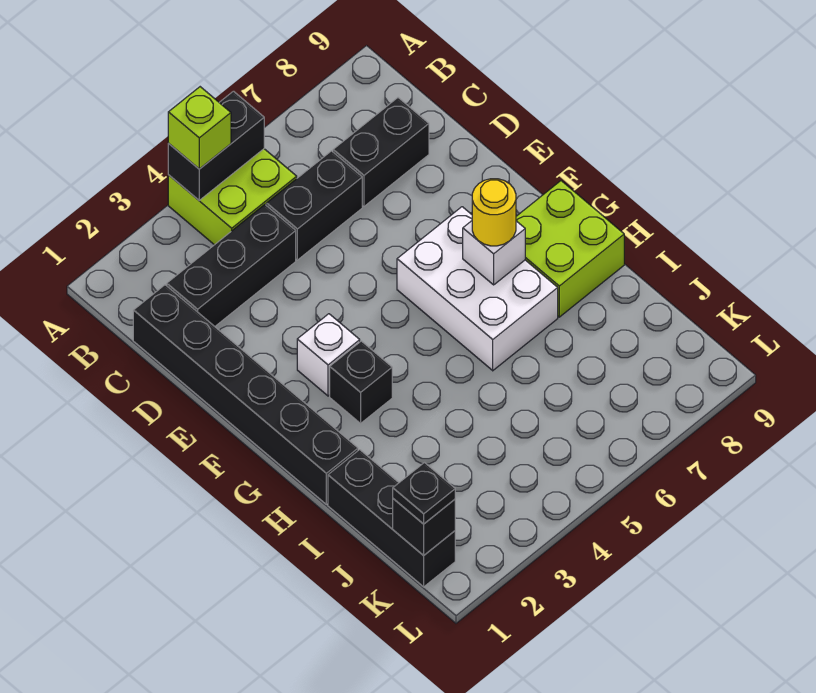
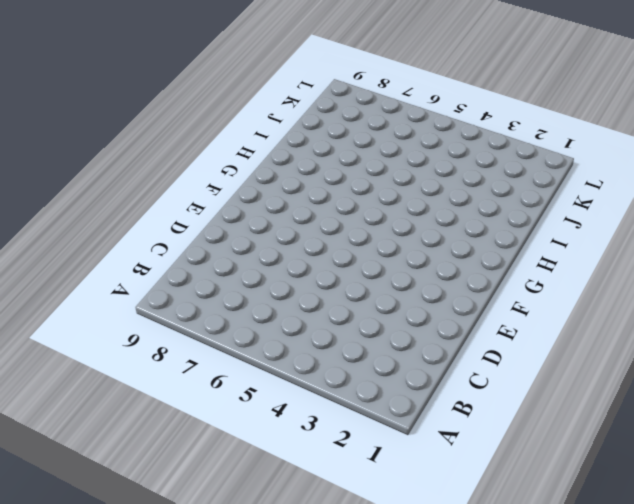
none -> lime 2x2 brick [168,149,297,245]
none -> black 1x6 brick [133,285,358,504]
none -> black 1x3 brick [167,205,296,326]

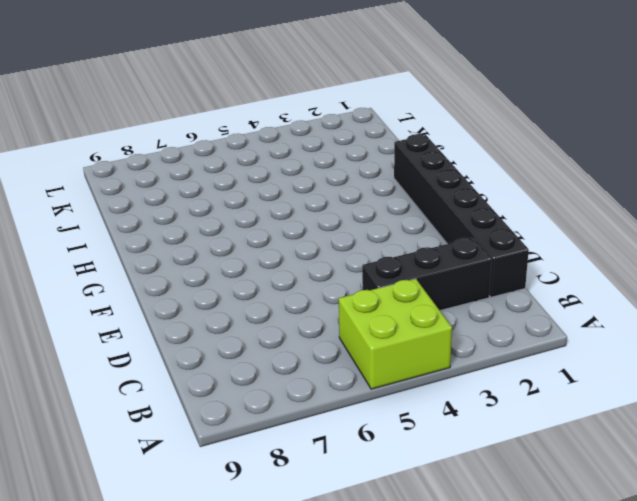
none -> black 1x2 brick [267,151,362,260]
none -> black 1x2 brick [333,98,429,206]
none -> white 1x1 brick [297,314,360,396]

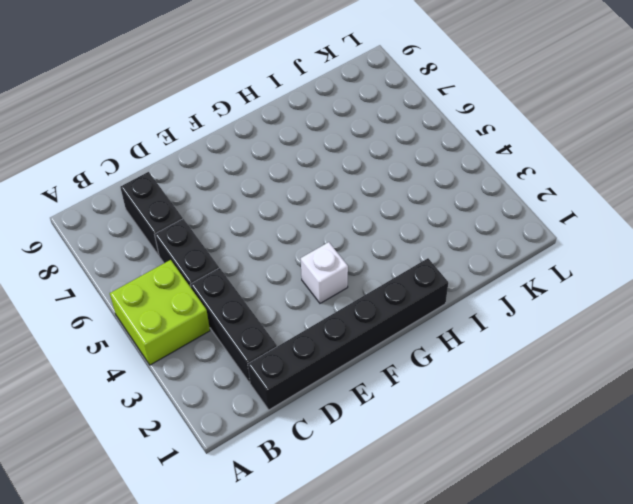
none -> white 2x3 brick [397,207,558,371]
none -> black 1x1 brick [330,341,392,423]
none -> lime 2x2 brick [516,181,624,317]

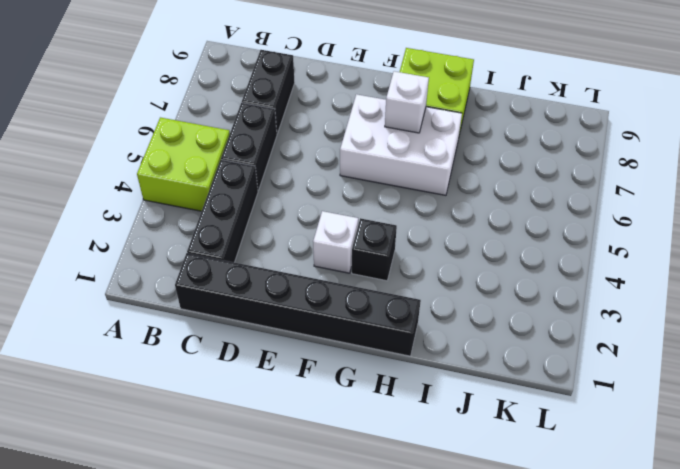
none -> black 1x3 brick [328,450,455,587]
none -> black 1x2 brick [168,91,264,200]
none -> black 1x1 brick [393,499,455,555]

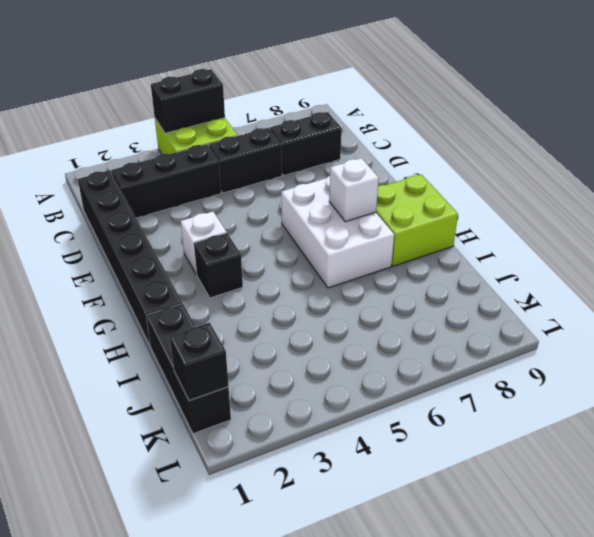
none -> lime 1x1 brick [168,87,231,169]
none -> yellow 1x1 round brick [472,179,516,246]
none -> black 1x1 plate [393,463,455,524]

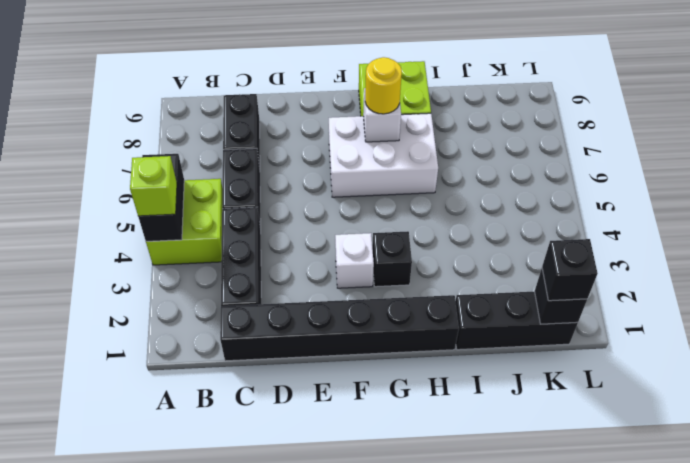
black 1x1 brick [542,239,598,301] -> black 1x1 plate [393,463,455,524]

